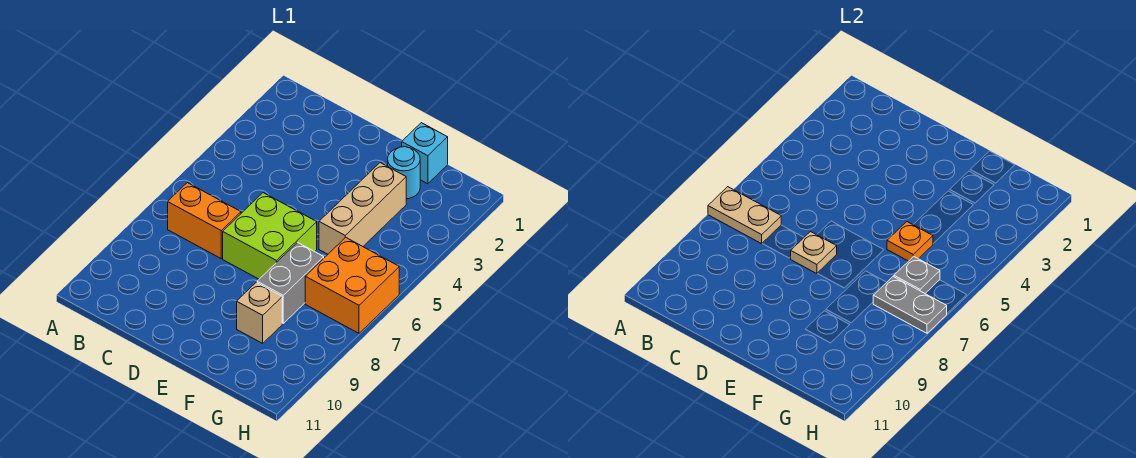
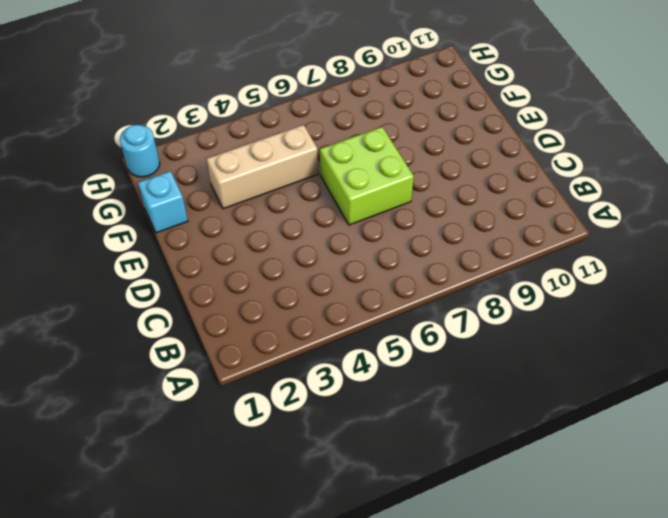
cyan 1x1 round brick [120,125,160,177] -> cyan 1x1 round brick moved to [388,147,420,199]
none -> orange 1x2 brick [168,183,241,258]
none -> grey 1x2 brick [257,243,324,323]
none -> tan 1x1 brick [237,282,282,343]

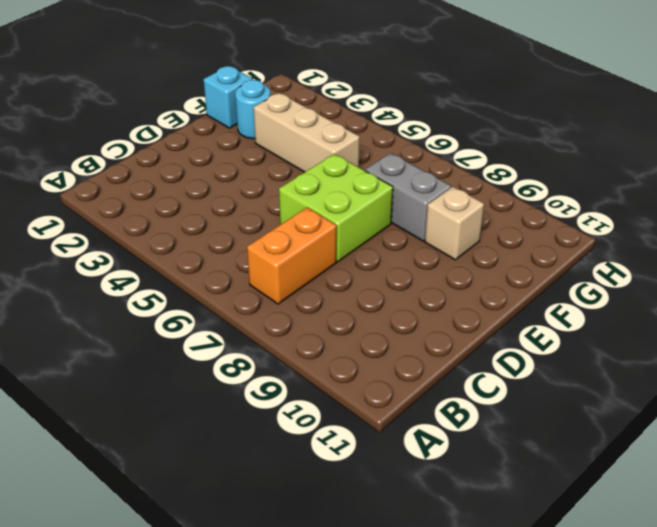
none -> orange 2x2 brick [305,237,399,333]
none -> tan 1x2 plate [708,187,781,244]
none -> tan 1x1 plate [791,232,837,274]

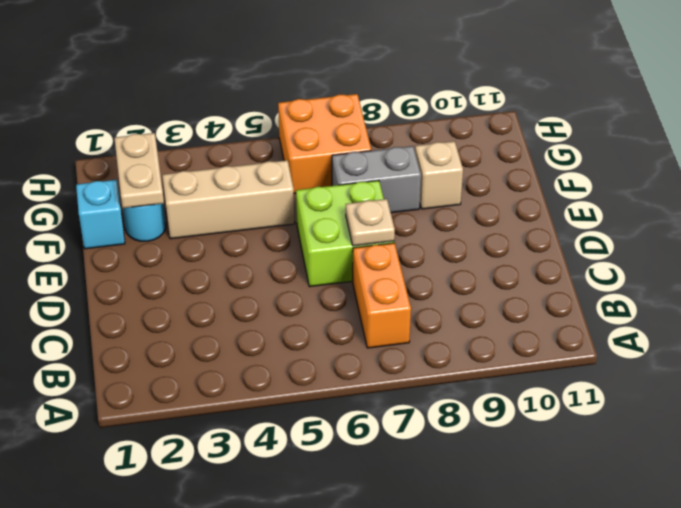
tan 1x2 plate [115,133,164,208] -> tan 1x2 plate moved to [708,187,781,244]
none -> orange 1x1 plate [887,222,933,261]
none -> grey 1x1 plate [894,256,940,293]
none -> grey 1x2 plate [873,277,947,333]

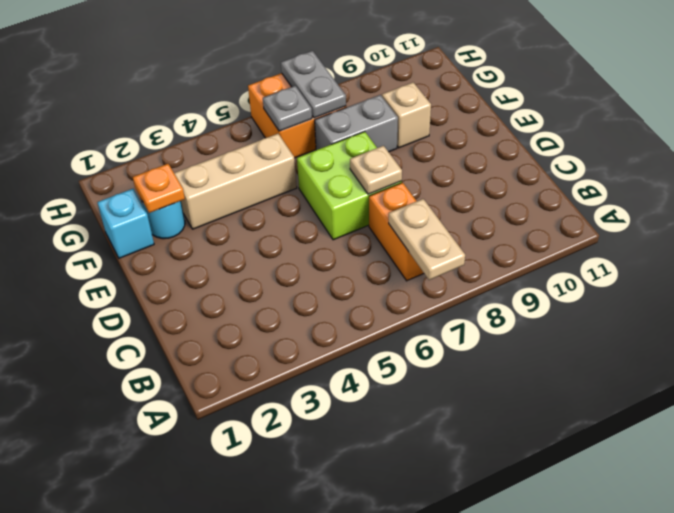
orange 1x1 plate [133,164,185,213] -> orange 1x1 plate moved to [887,222,933,261]

